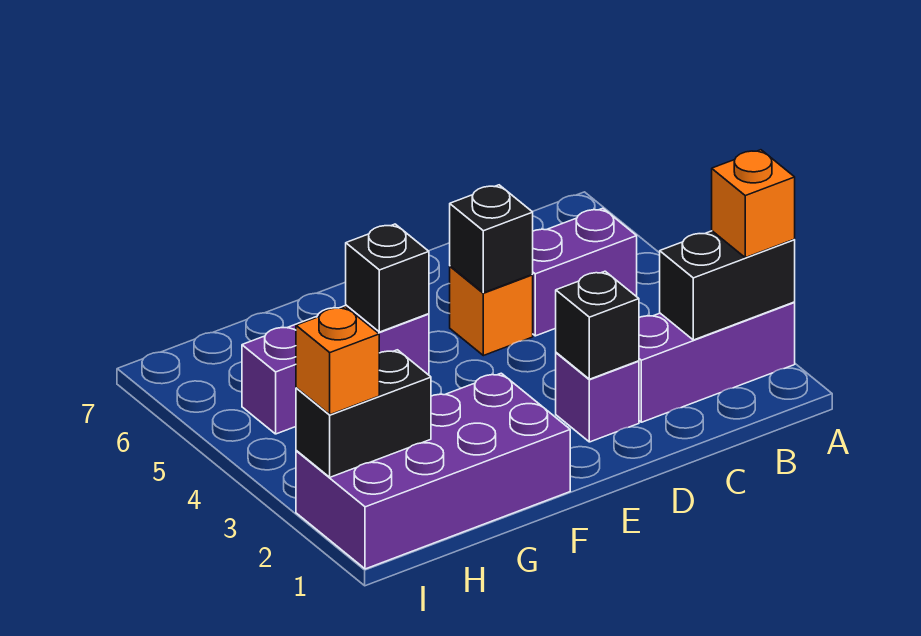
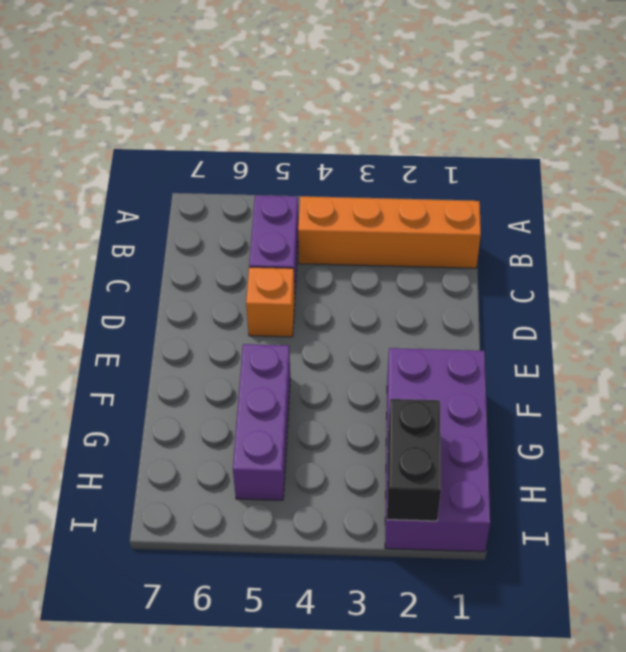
orange 1x4 brick [298,197,481,268] -> purple 1x3 brick [639,302,795,422]
none -> purple 1x1 brick [556,353,639,442]
none -> black 1x2 brick [660,231,795,340]
none -> black 1x1 brick [556,271,639,379]

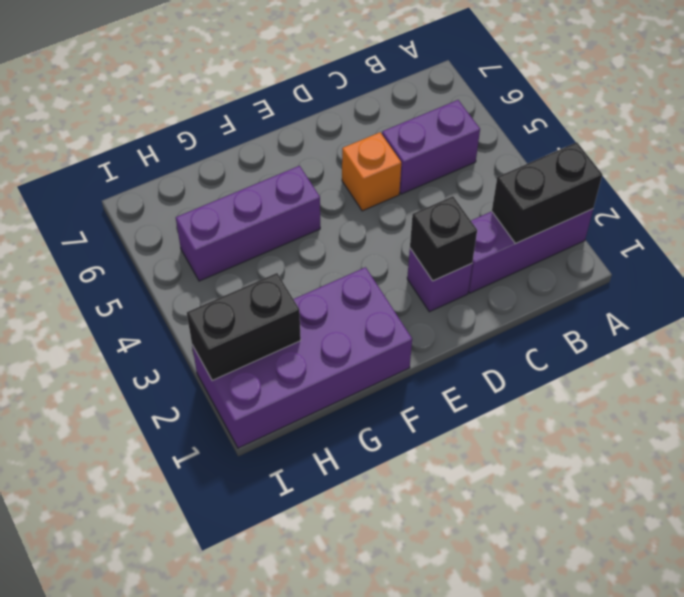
none -> black 1x1 brick [450,185,533,293]
none -> black 1x1 brick [346,224,429,332]
none -> orange 1x1 brick [712,150,795,258]

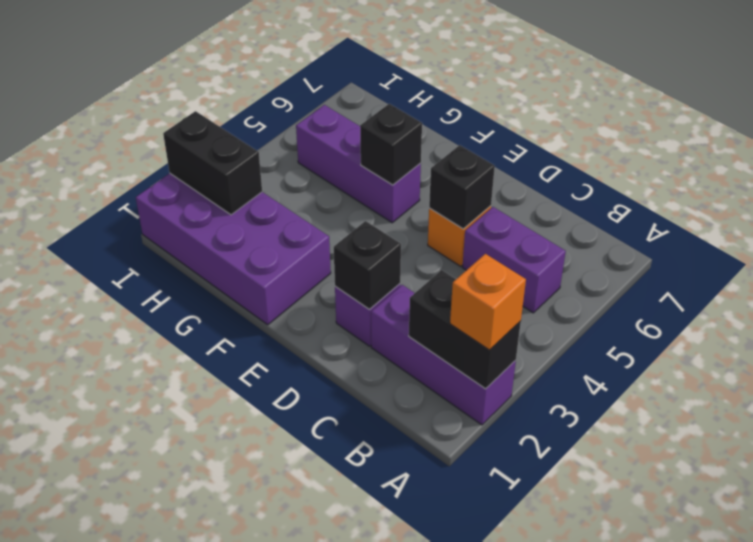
none -> orange 1x1 brick [296,307,379,415]

